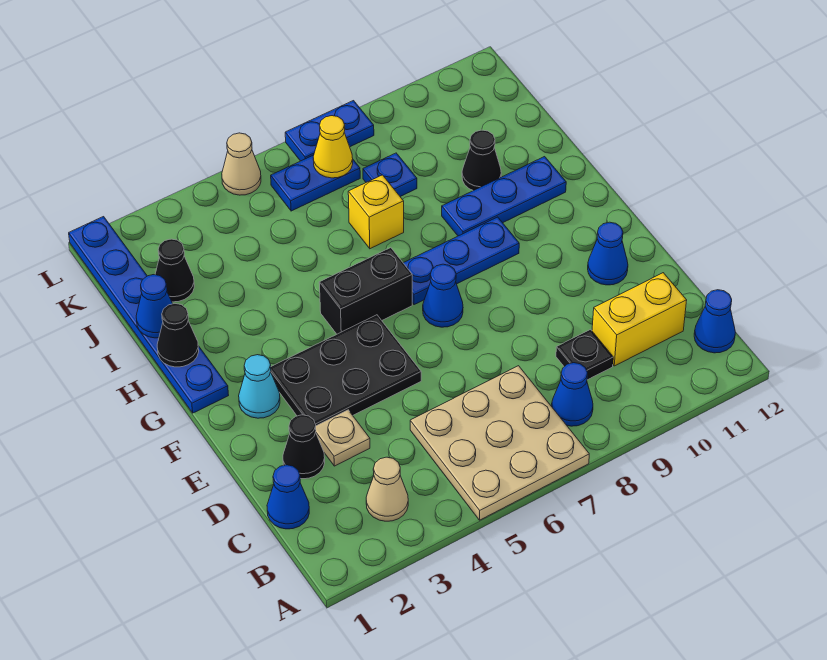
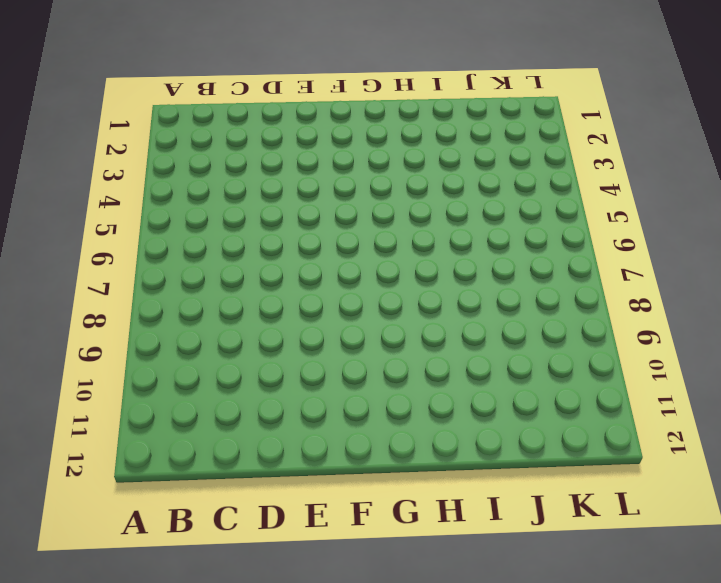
none -> tan 3x3 plate [410,366,589,520]
none -> tan 1x1 cone [366,457,408,521]
none -> blue 1x1 cone [552,363,593,426]

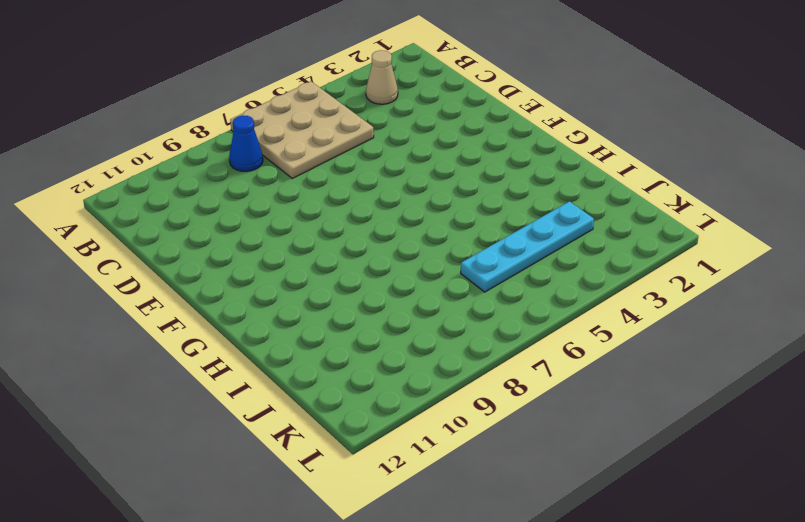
cyan 1x4 plate [461,201,594,292] -> none
none -> blue 1x1 cone [694,290,735,353]
none -> blue 1x1 cone [267,465,309,529]
none -> black 1x1 plate [556,330,613,380]

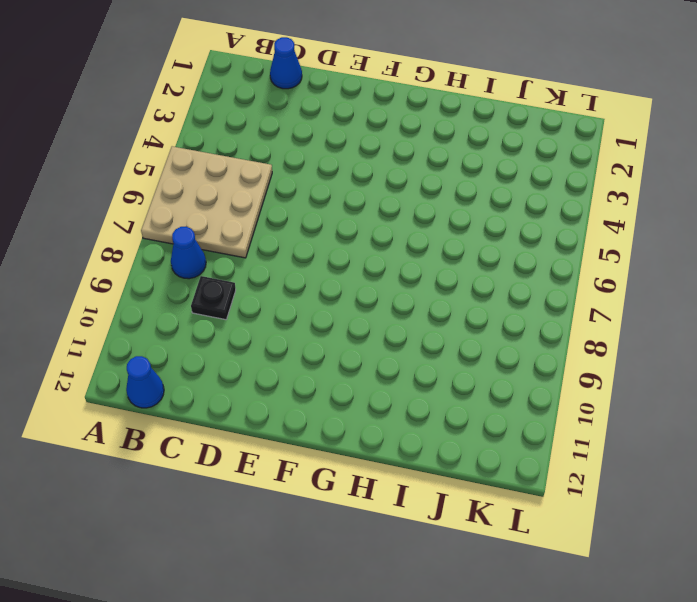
none -> tan 1x1 cone [366,457,408,521]
none -> yellow 1x2 brick [592,273,687,366]
none -> black 1x1 cone [283,415,325,479]

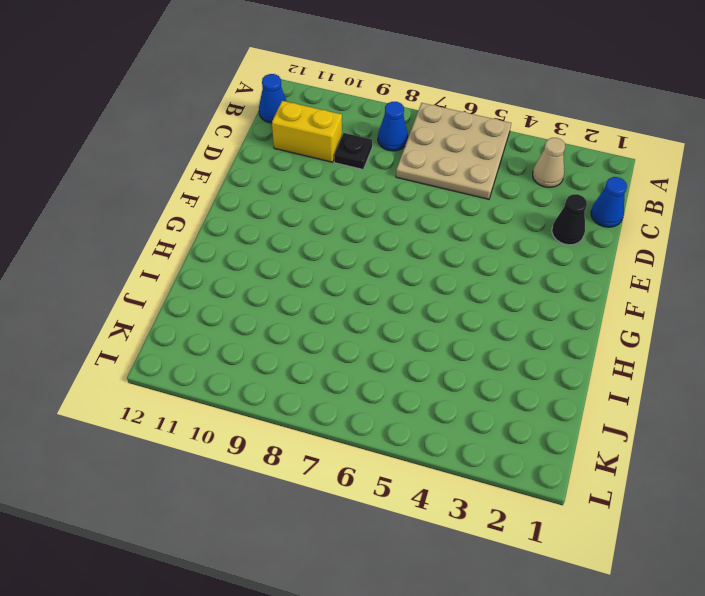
none -> tan 1x1 plate [316,410,370,466]
none -> black 2x3 plate [271,315,421,426]
none -> blue 1x1 cone [588,222,628,285]

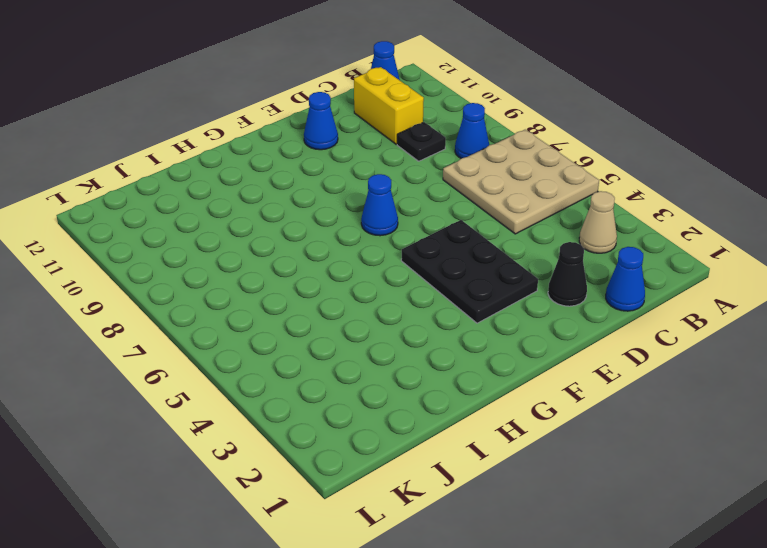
none -> tan 1x1 plate [316,410,370,466]
none -> cyan 1x1 cone [239,355,280,418]
none -> blue 1x6 plate [69,217,229,413]

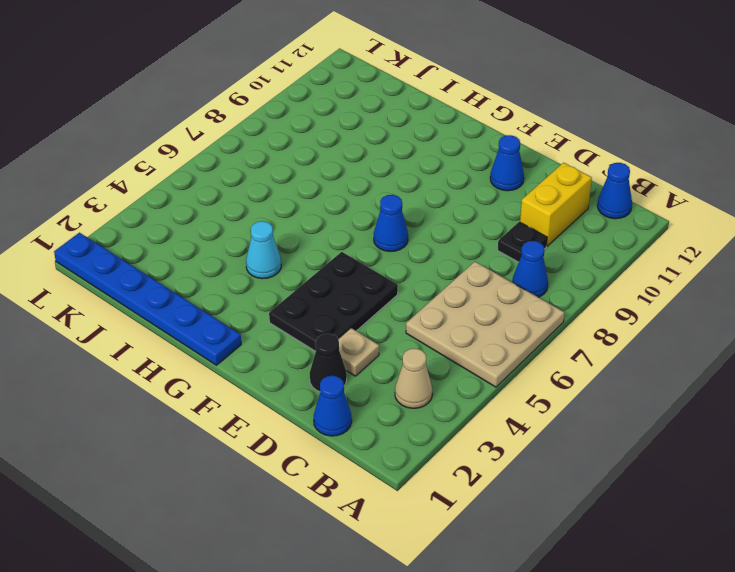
cyan 1x1 cone [246,221,281,279] -> cyan 1x1 cone moved to [239,355,280,418]
none -> black 1x2 brick [319,248,412,334]
none -> blue 1x3 plate [404,217,519,305]
none -> blue 1x3 plate [442,157,566,236]

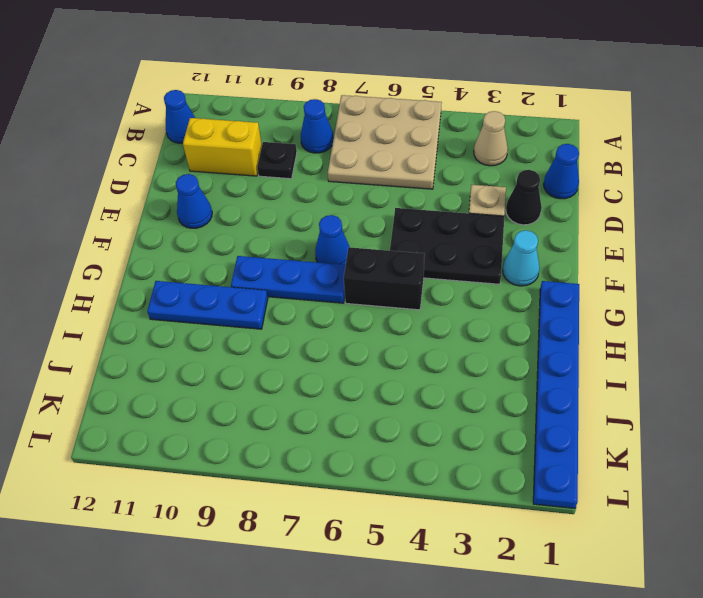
none -> yellow 1x1 brick [348,175,404,249]
none -> black 1x1 cone [462,130,501,191]
none -> black 1x1 cone [155,239,194,302]

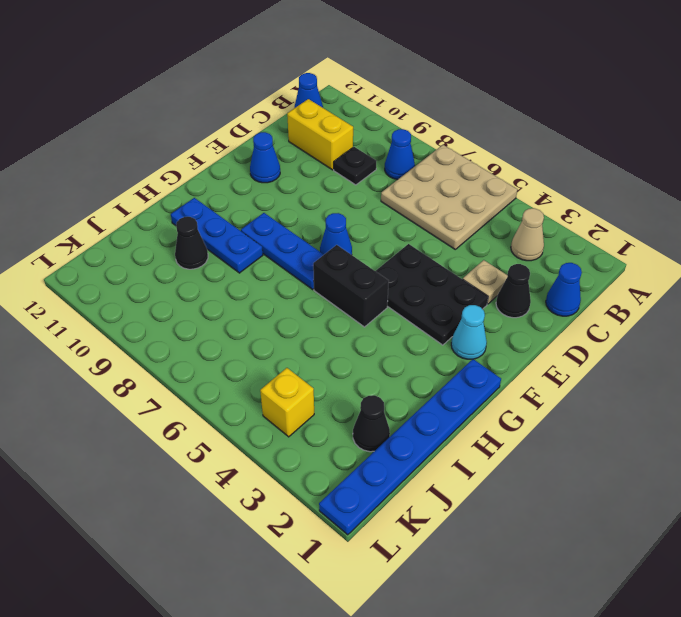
yellow 1x1 brick [260,368,314,437] -> yellow 1x1 brick moved to [348,175,404,249]
none -> blue 1x1 plate [363,153,417,196]
none -> blue 1x2 plate [271,155,360,211]
none -> tan 1x1 cone [222,133,261,195]

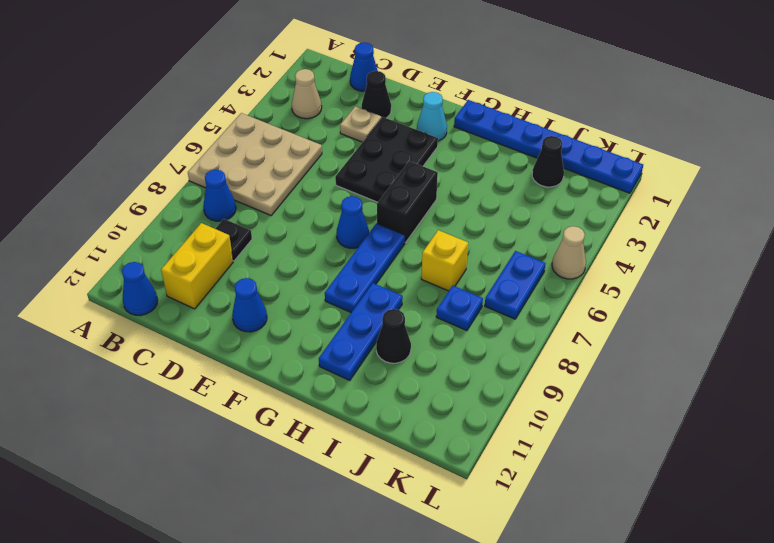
none -> blue 1x2 plate [285,101,374,161]
none -> black 1x1 cone [157,304,199,367]
none -> blue 1x1 cone [136,275,173,338]

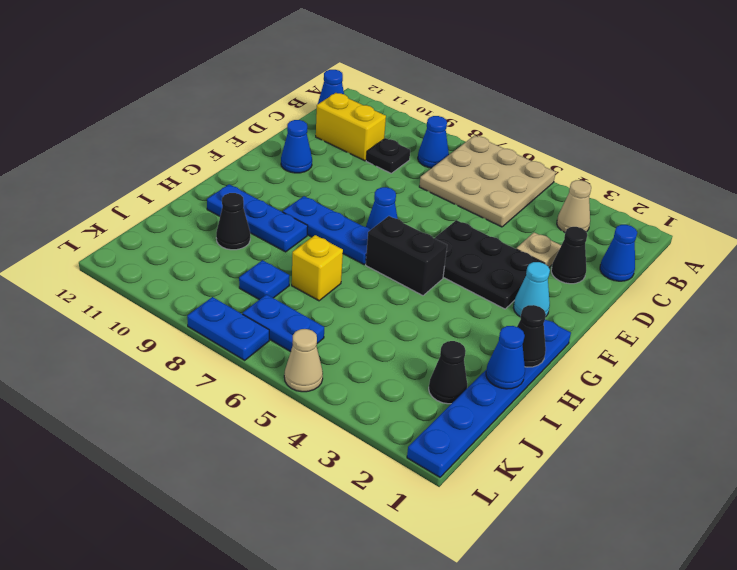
none -> yellow 1x1 cone [313,116,353,178]

